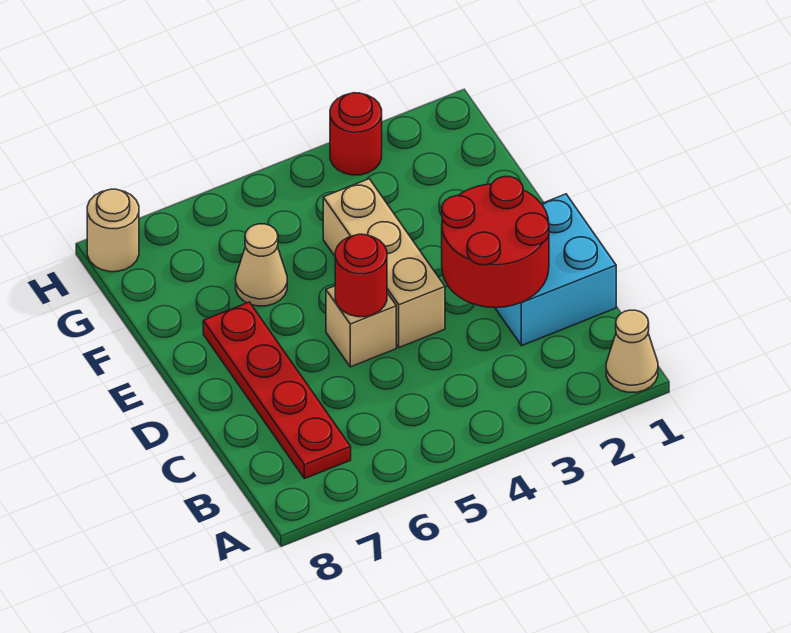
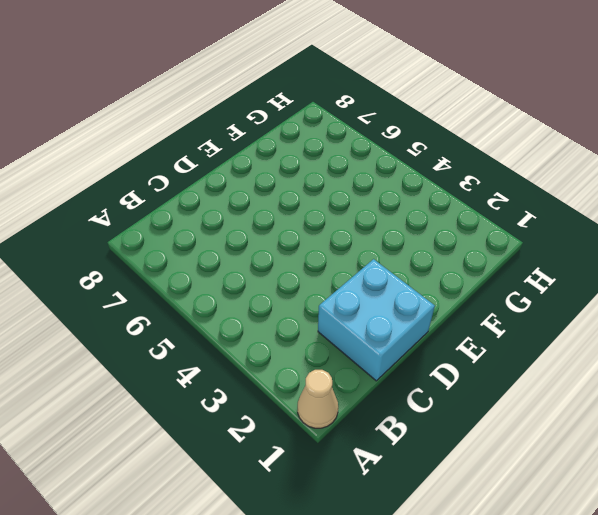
none -> red 1x4 plate [203,302,351,479]
none -> tan 1x3 brick [323,179,445,347]

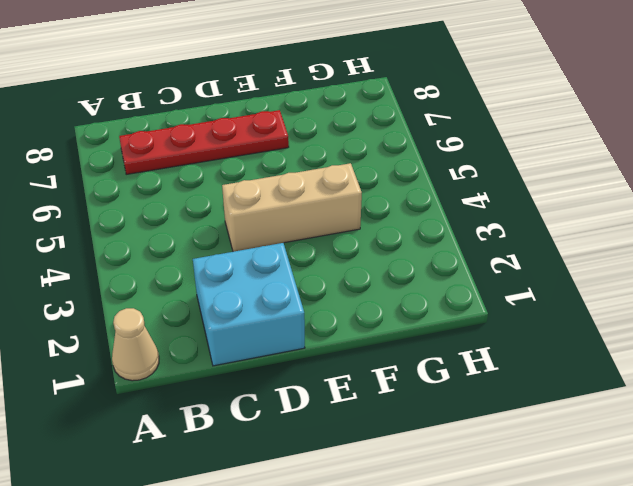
none -> tan 1x1 brick [326,286,396,367]
none -> tan 1x1 cone [236,224,287,306]

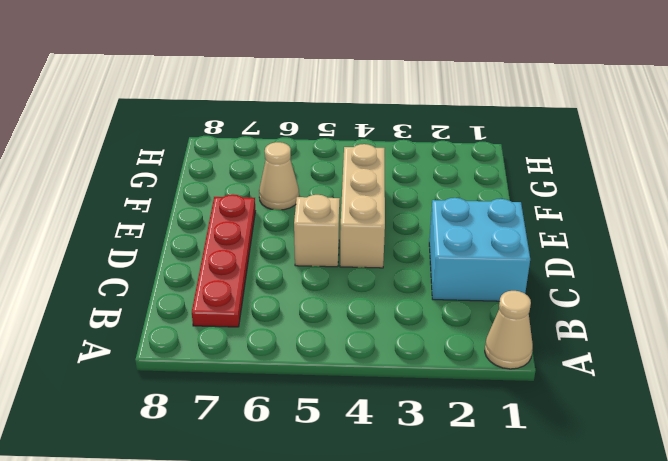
none -> red 1x1 round brick [330,93,382,175]
none -> tan 1x1 round brick [87,189,139,272]

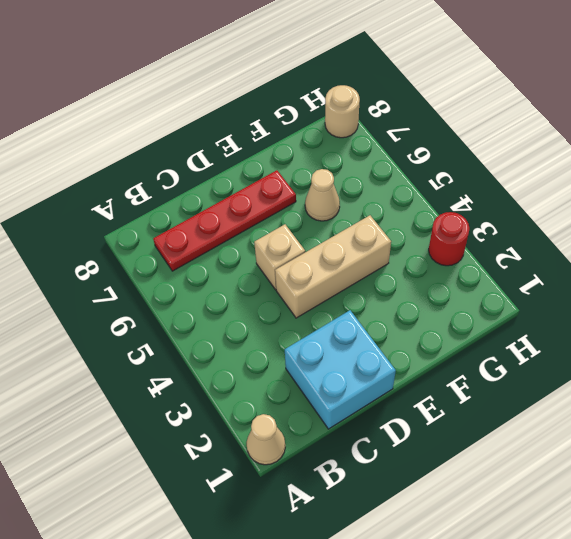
none -> red 2x2 round brick [442,176,549,308]
none -> red 1x1 round brick [335,234,387,317]

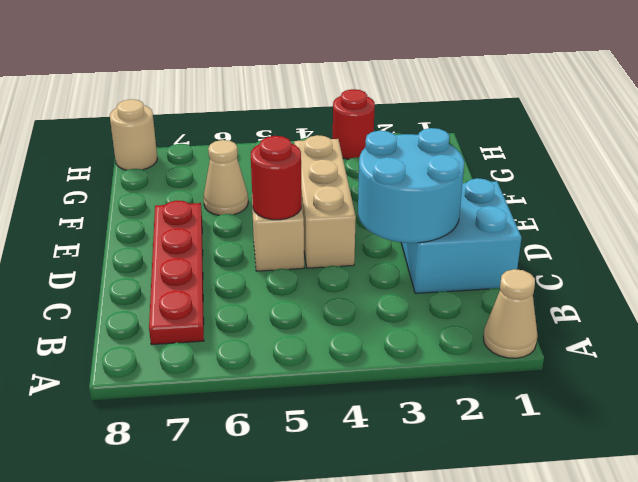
cyan 2x2 round brick [358,128,464,243] -> red 2x2 round brick [442,176,549,308]

